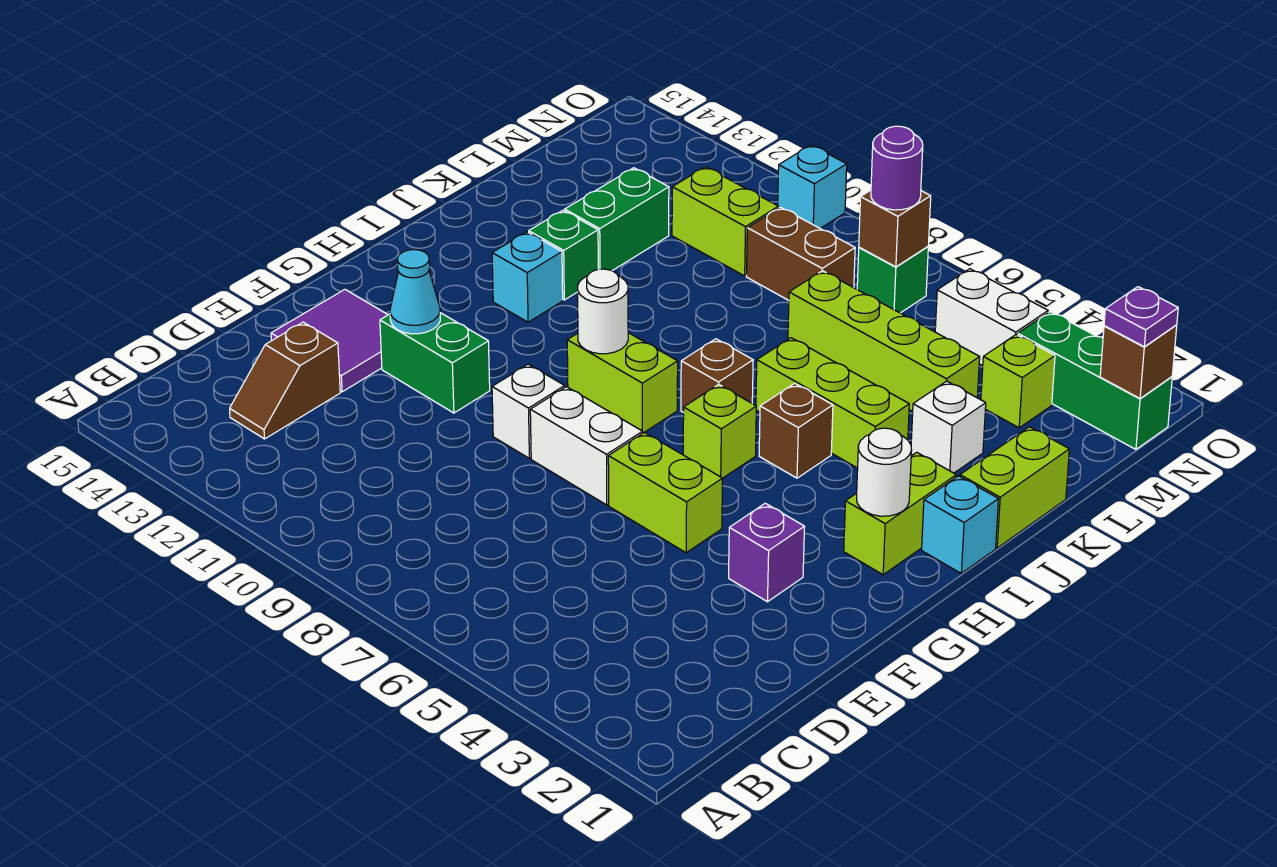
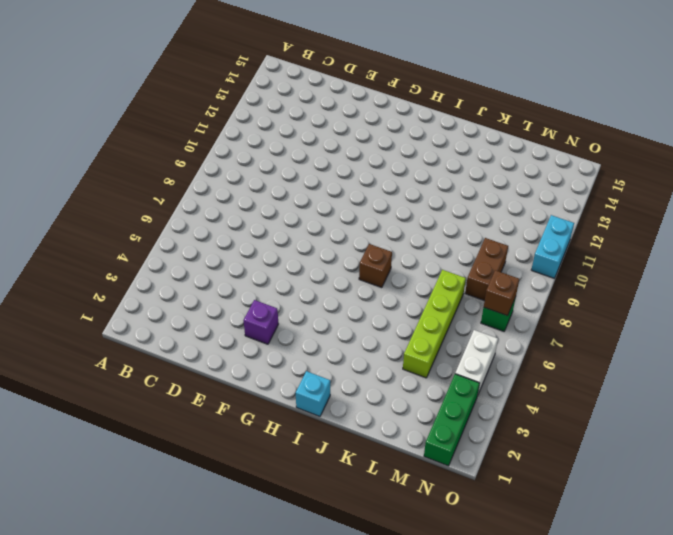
cyan 1x2 brick [531,215,574,278] -> cyan 1x1 brick [778,145,847,228]
none -> brown 1x2 slope [230,322,340,439]
none -> purple 2x2 tile [271,290,388,392]
none -> lime 1x2 brick [608,432,723,553]
none -> white 1x2 brick [530,387,643,505]

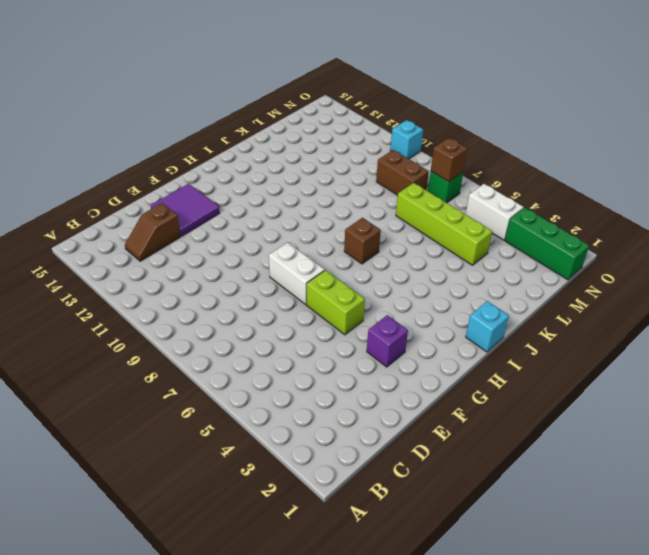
none -> white 1x1 brick [492,364,565,458]
none -> green 1x2 brick [380,313,490,413]
none -> lime 1x2 brick [844,452,956,575]
none -> lime 1x1 brick [683,384,756,478]

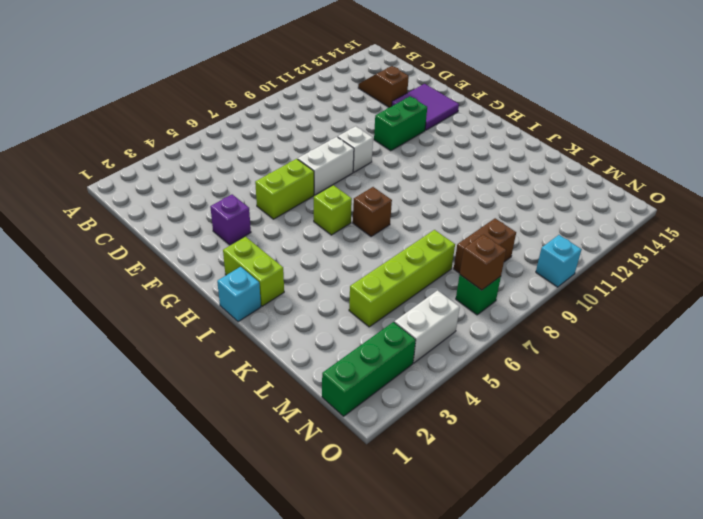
none -> lime 1x2 brick [567,333,678,433]
none -> brown 1x1 brick [759,383,833,478]
none -> cyan 1x1 brick [492,232,563,322]
none -> lime 1x2 brick [960,427,1069,548]

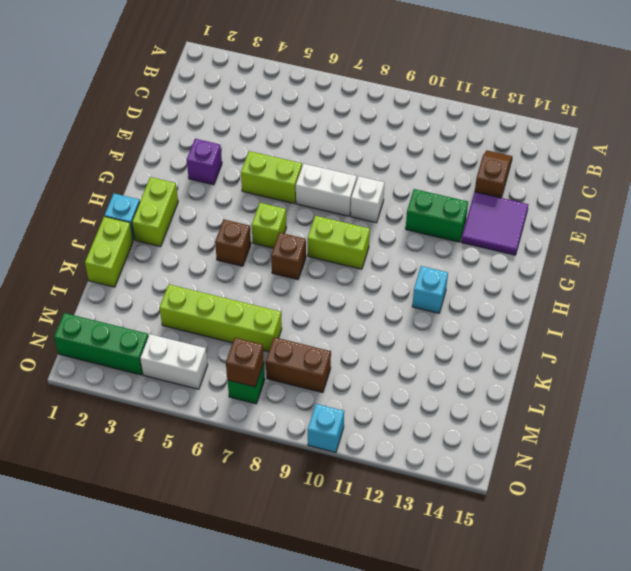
none -> lime 1x3 brick [756,338,909,468]
none -> green 1x1 brick [529,210,598,300]
none -> white 1x1 brick [911,381,986,473]
none -> green 1x2 brick [565,168,669,271]

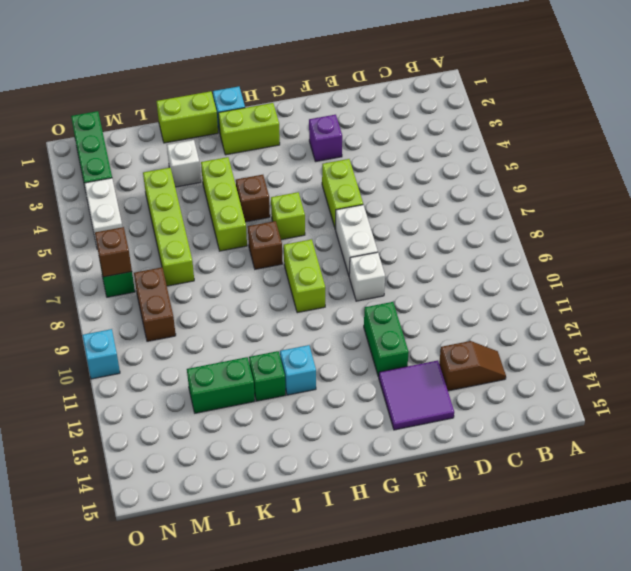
none -> lime 1x1 brick [981,335,1055,428]
none -> lime 1x2 brick [672,167,779,276]
none -> cyan 1x1 cone [390,250,440,334]
none -> white 1x1 round brick [857,428,912,516]

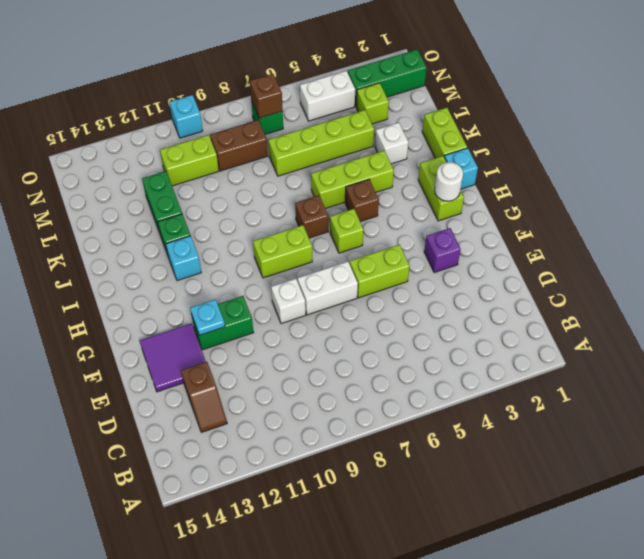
cyan 1x1 plate [190,299,225,335] -> cyan 1x1 cone [390,250,440,334]
none -> white 1x1 round brick [578,269,628,354]
none -> brown 1x1 brick [1100,325,1177,399]
none -> purple 1x1 plate [1104,287,1178,347]
none -> purple 1x1 round brick [871,126,923,210]

